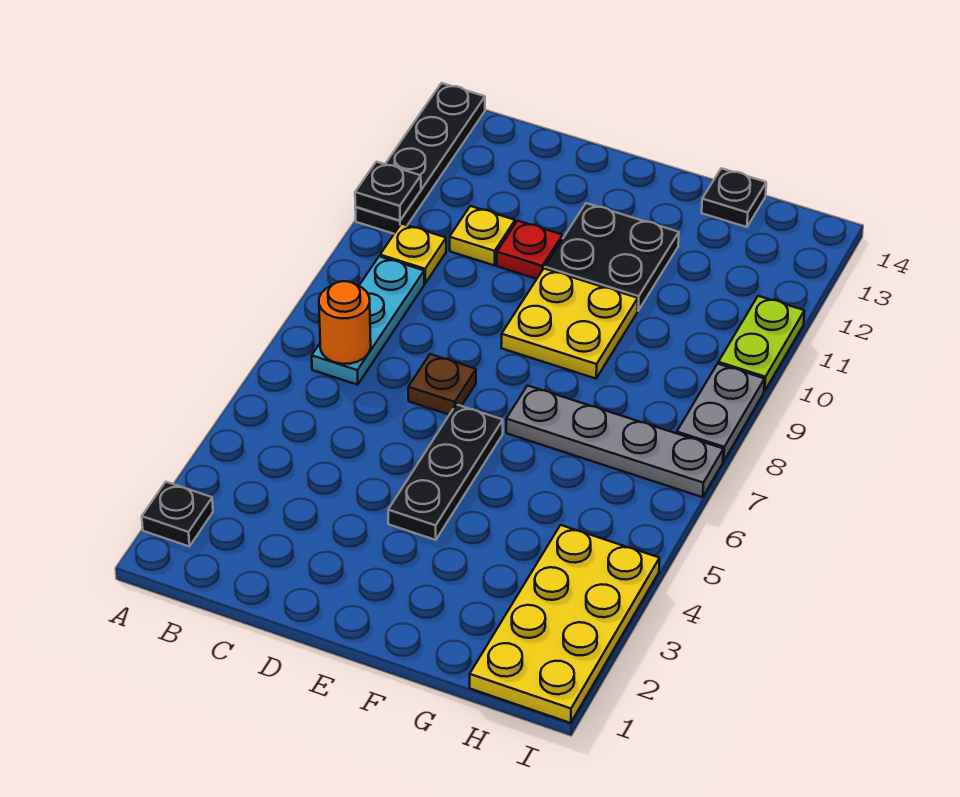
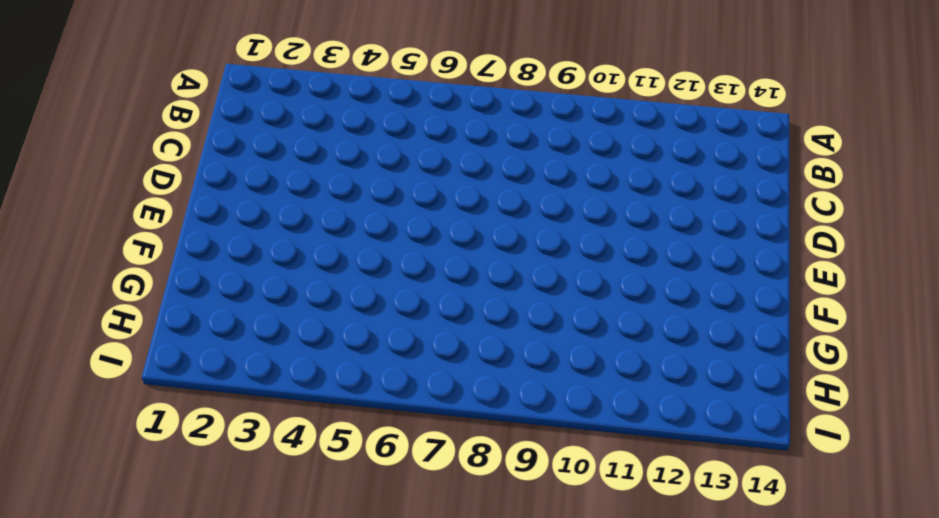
none -> black 1x1 plate [142,482,213,546]
none -> black 1x4 plate [355,83,485,234]
none -> cyan 1x3 plate [312,256,424,385]

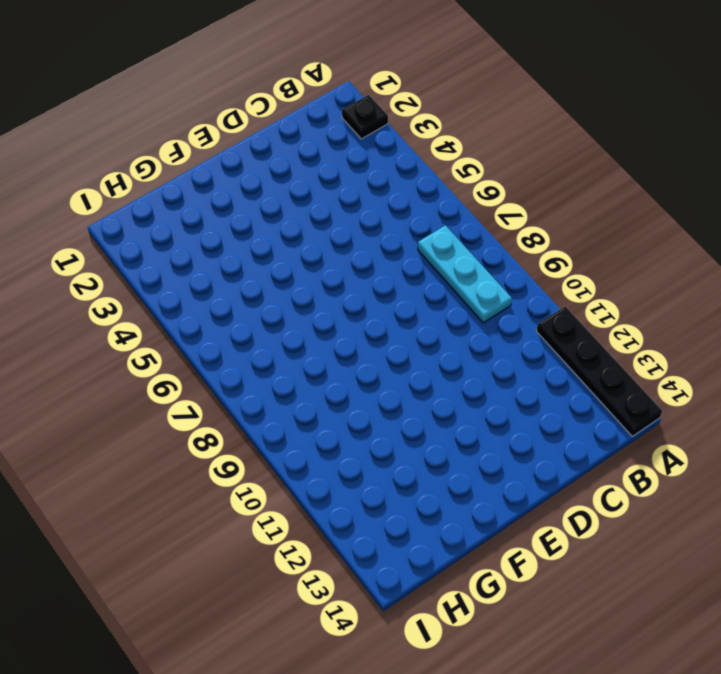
none -> yellow 1x1 plate [380,224,446,283]
none -> yellow 1x1 plate [450,206,515,265]
none -> brown 1x1 plate [408,354,476,415]

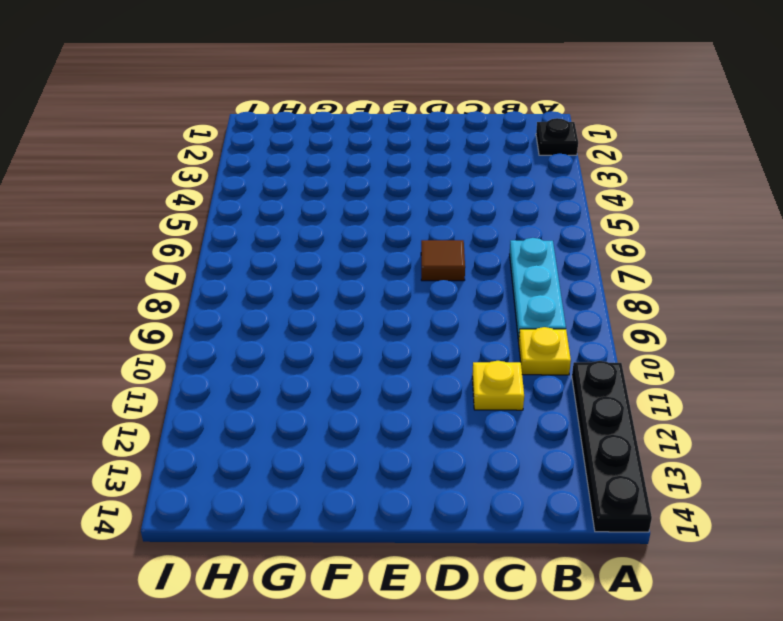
brown 1x1 tile [421,240,465,281] -> brown 1x1 plate [408,354,476,415]
none -> red 1x1 plate [497,221,563,279]
none -> black 1x3 plate [388,404,503,540]
none -> yellow 2x2 plate [501,268,638,379]

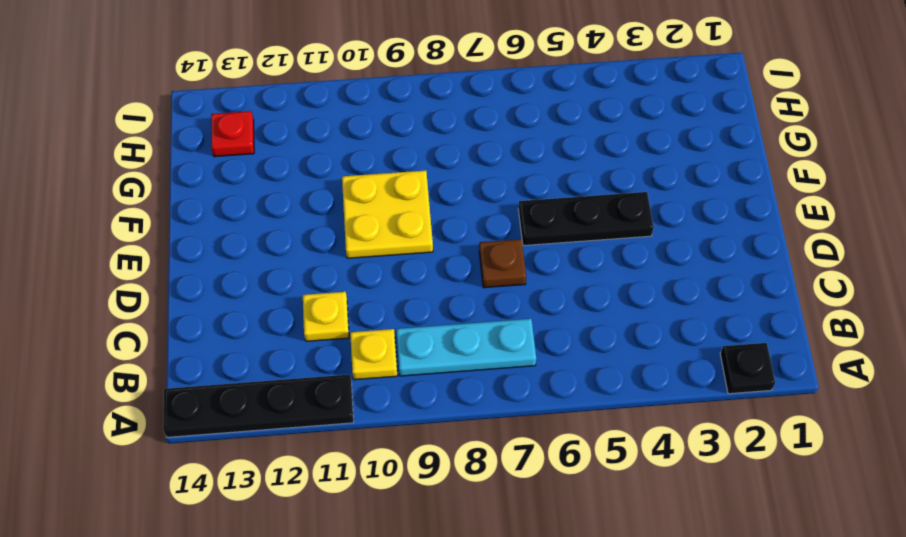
red 1x1 plate [211,111,254,157] -> red 1x1 plate moved to [497,221,563,279]
none -> black 2x2 plate [545,203,679,311]
none -> grey 1x4 plate [506,386,723,497]
none -> black 1x1 plate [702,168,766,227]

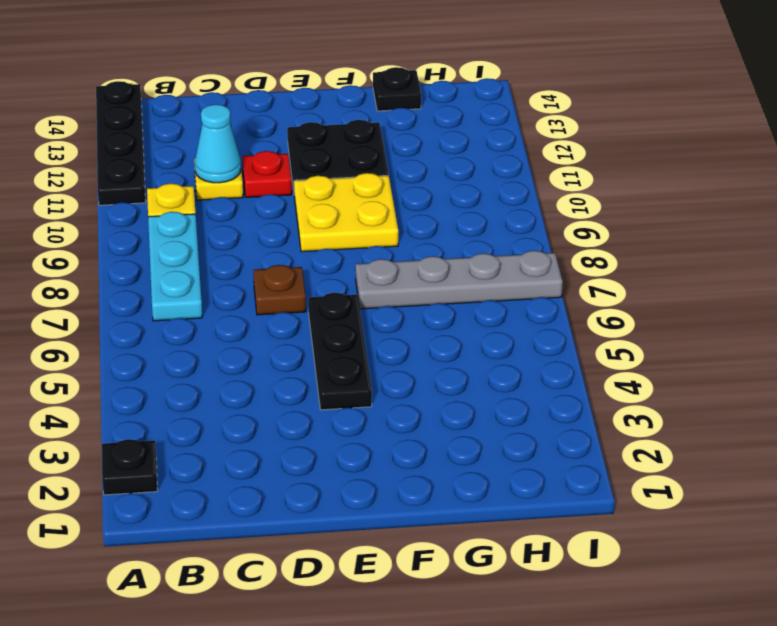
cyan 1x1 cone [195,104,241,183] -> none
none -> yellow 2x4 plate [470,525,660,723]
none -> grey 1x2 plate [677,364,765,461]
none -> lime 1x2 plate [718,296,805,391]

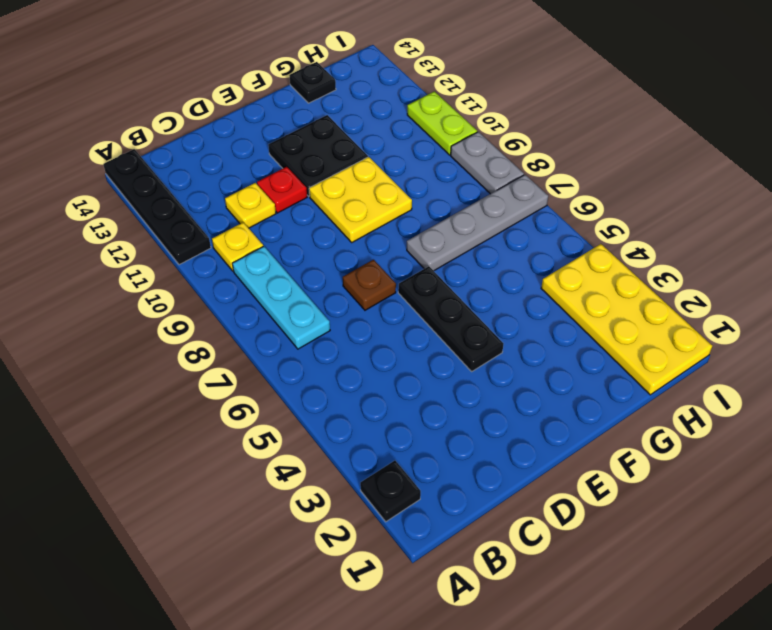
none -> black 1x1 plate [355,162,421,221]
none -> orange 1x1 round brick [319,281,371,364]

